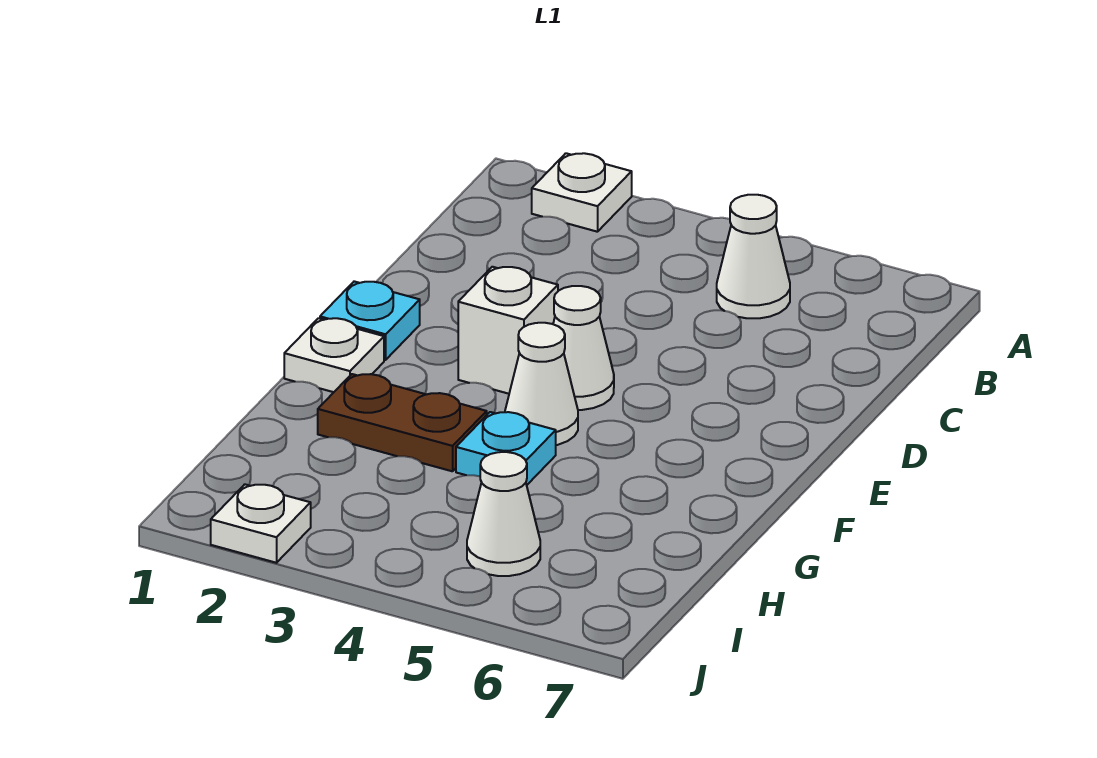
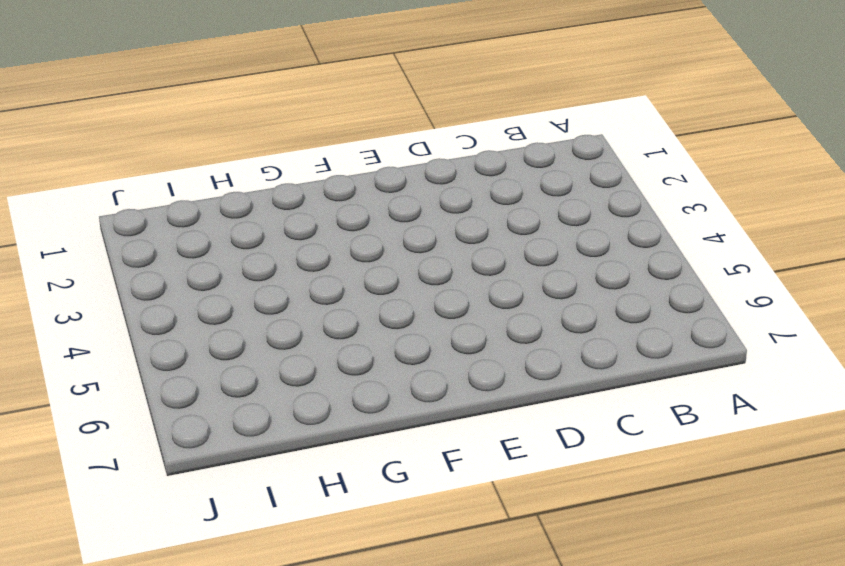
none -> white 1x1 plate [532,153,632,232]
none -> white 1x1 cone [717,195,790,318]

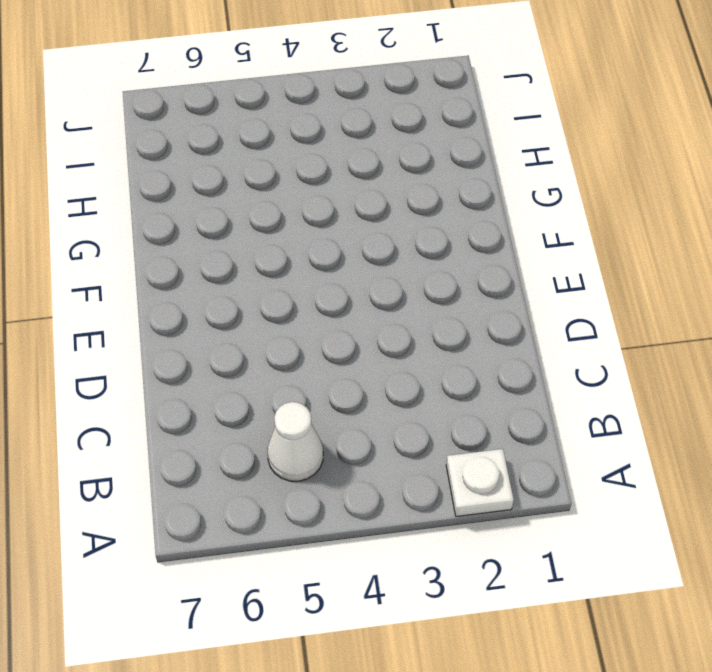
none -> cyan 1x1 plate [320,281,420,360]
none -> white 1x1 brick [458,267,558,394]

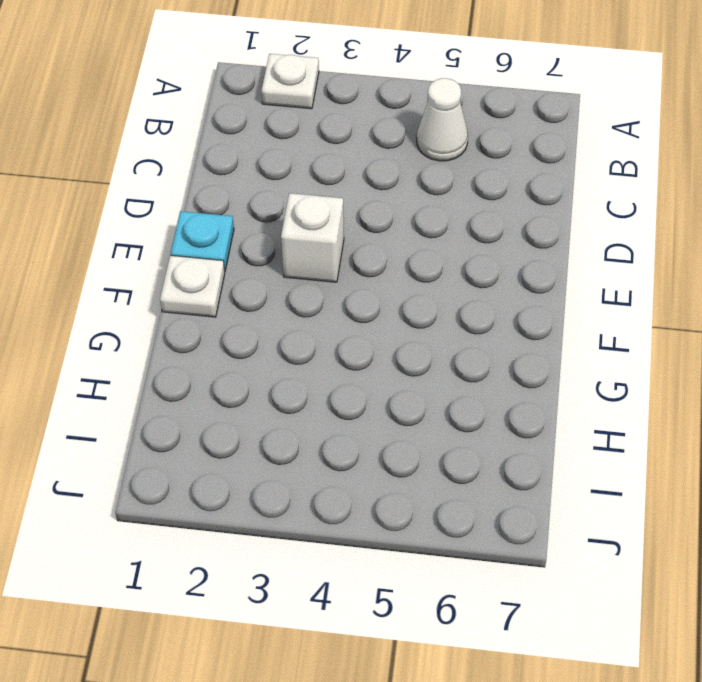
none -> white 1x1 cone [553,286,614,410]
none -> white 1x1 cone [505,323,578,445]

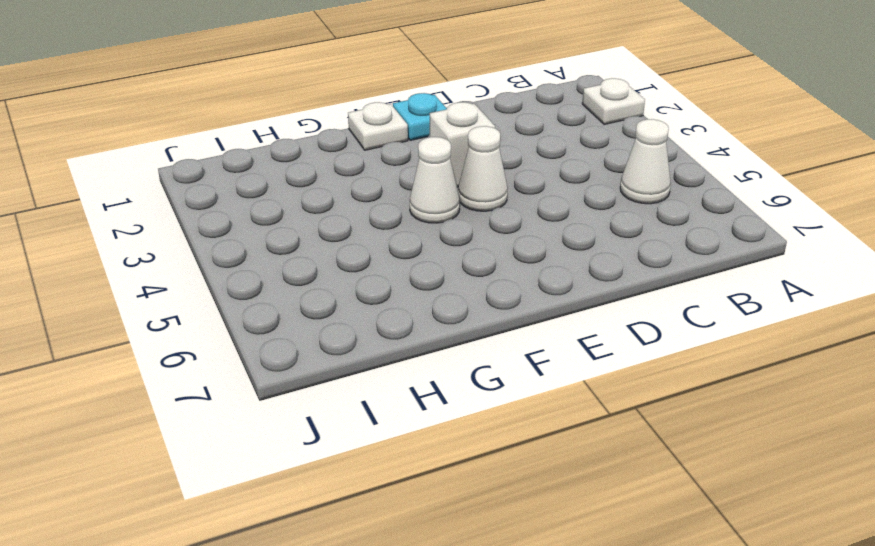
none -> brown 1x2 plate [318,374,487,471]
none -> cyan 1x1 plate [456,412,556,485]

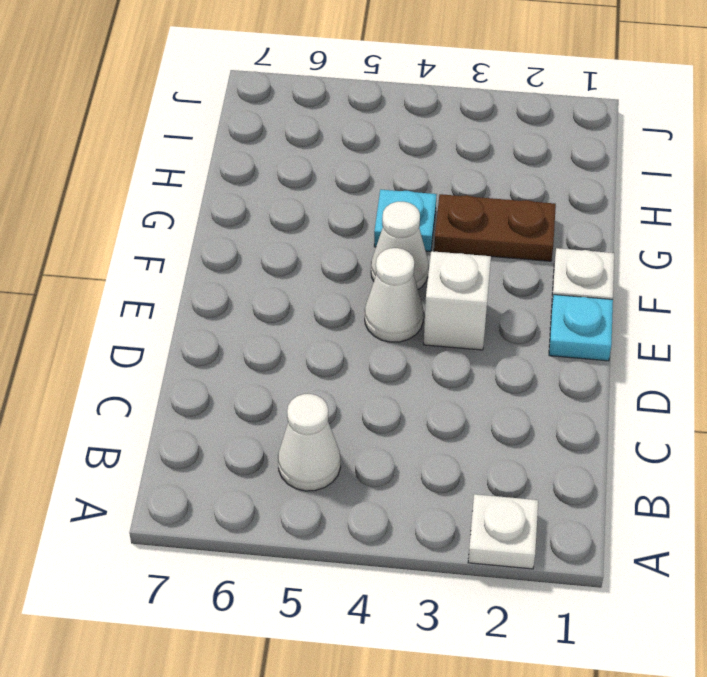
none -> white 1x1 cone [467,452,540,576]
none -> white 1x1 plate [211,484,311,563]

